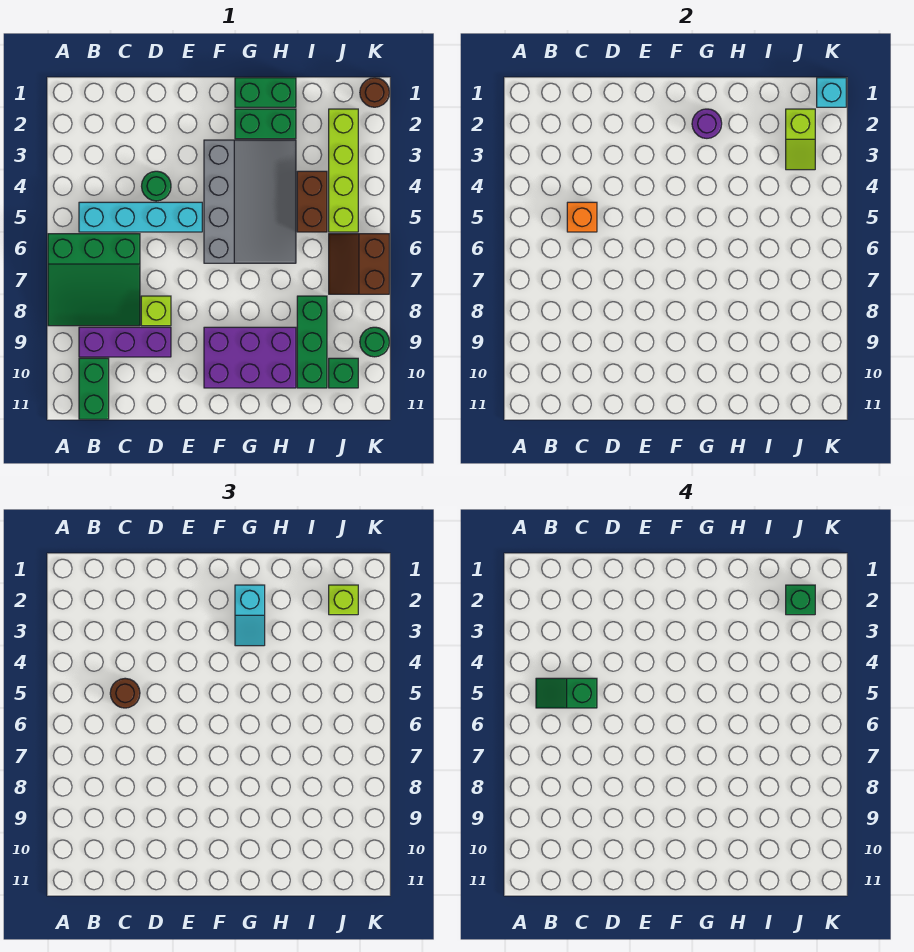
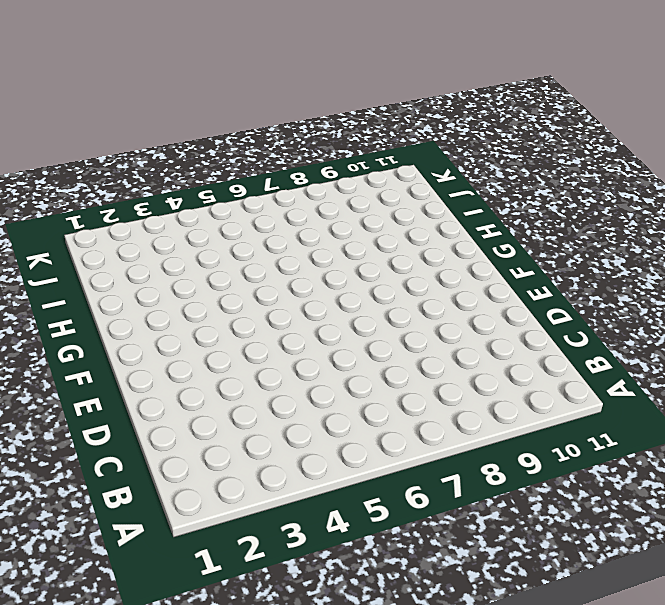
none -> green 3x3 slope [48,234,140,326]
none -> cyan 1x4 brick [79,202,202,232]
none -> purple 1x3 brick [79,327,171,357]

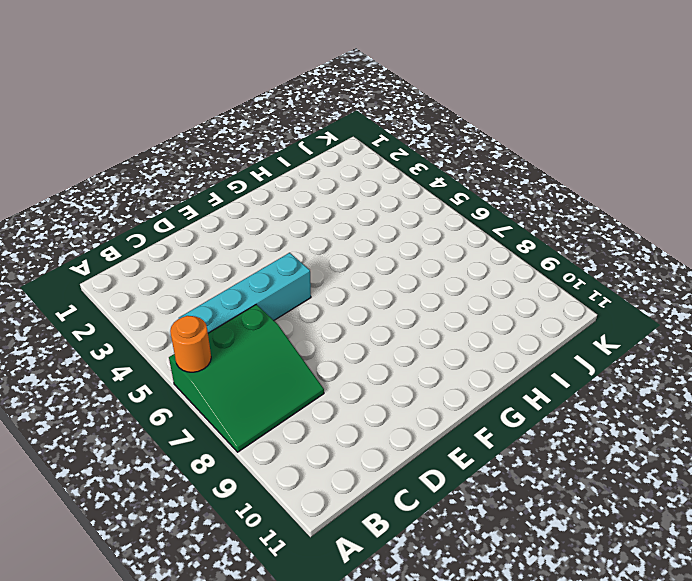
orange 1x1 round brick [170,316,211,372] -> none
none -> purple 1x3 brick [79,327,171,357]
none -> green 1x2 brick [79,358,109,419]
none -> green 1x1 round brick [142,171,171,201]

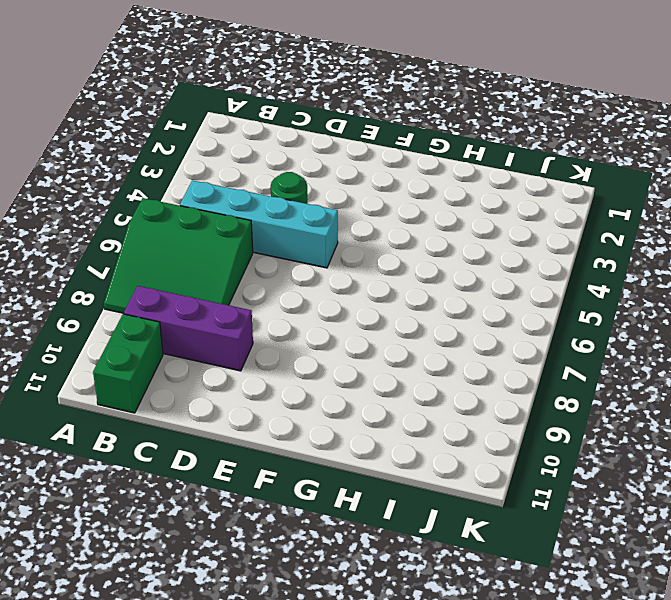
none -> lime 1x1 brick [141,296,171,326]
none -> grey 3x4 slope [204,140,296,263]
none -> purple 2x3 brick [204,327,296,388]

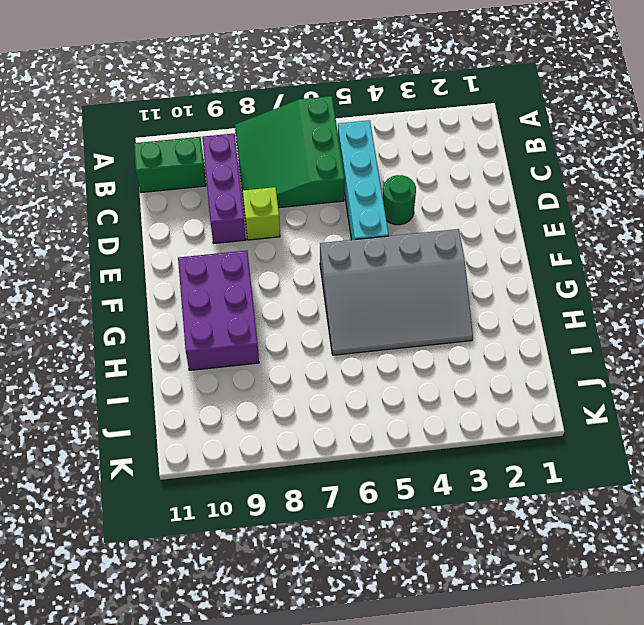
none -> green 1x2 brick [235,78,296,107]
none -> green 1x2 brick [235,109,296,139]
none -> brown 1x2 brick [297,171,327,232]

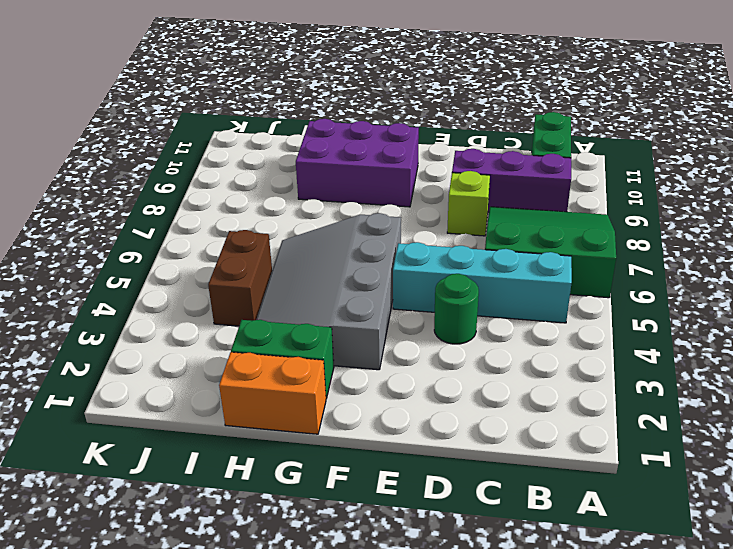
orange 1x2 brick [219,352,326,434] -> green 1x2 brick [235,78,296,107]
none -> green 1x3 brick [297,296,327,388]
none -> lime 1x4 brick [329,109,358,232]
none -> brown 2x2 slope [329,234,389,294]

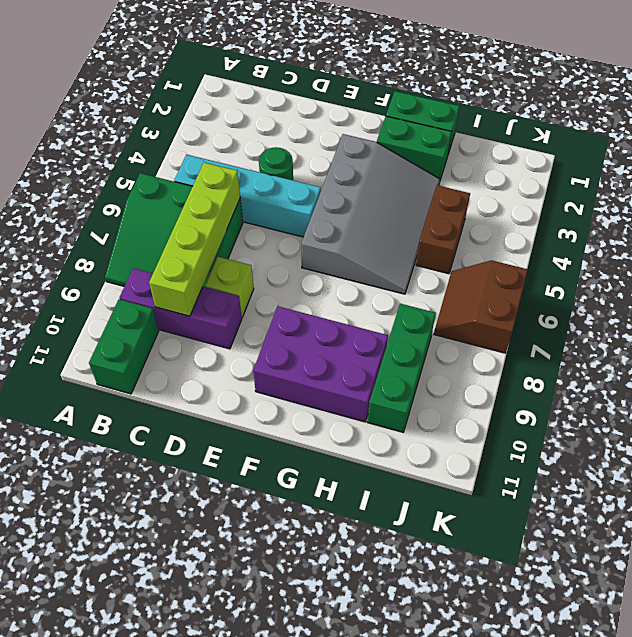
lime 1x4 brick [149,163,240,316] -> lime 1x4 brick moved to [329,109,358,232]
none -> green 1x1 brick [329,358,358,388]
none -> brown 1x1 round brick [360,78,389,107]
none -> green 1x1 round brick [360,327,389,357]

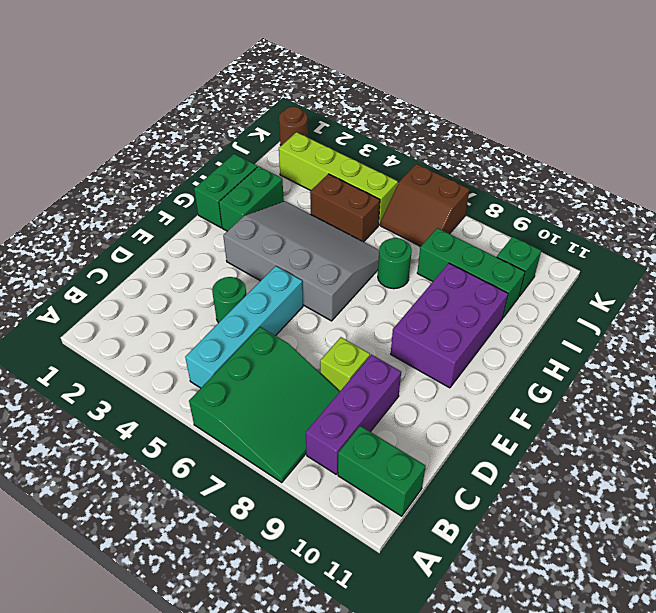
green 1x1 round brick [378,238,412,289] -> green 1x1 round brick moved to [360,327,389,357]
none -> orange 1x1 brick [567,202,597,232]
none -> purple 1x1 round brick [692,109,722,138]
none -> lime 1x2 slope [786,109,815,170]

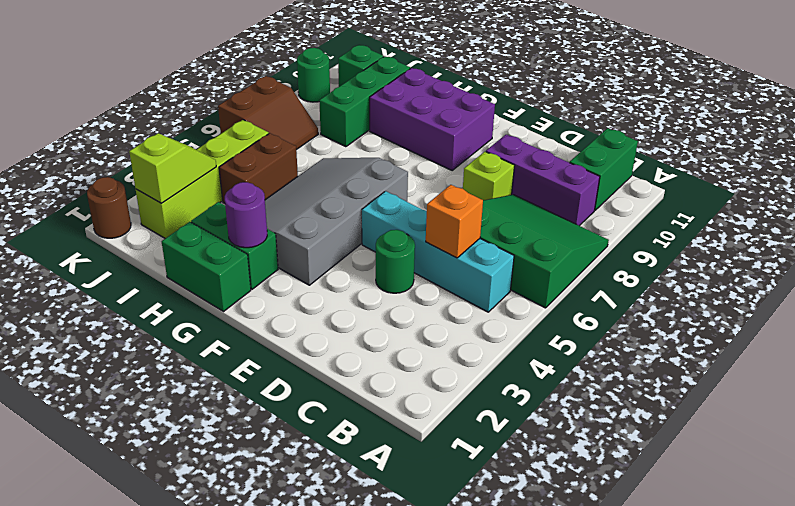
none -> cyan 1x1 brick [817,78,846,107]
none -> brown 1x1 round brick [110,678,140,708]
none -> cyan 1x2 slope [235,585,265,646]

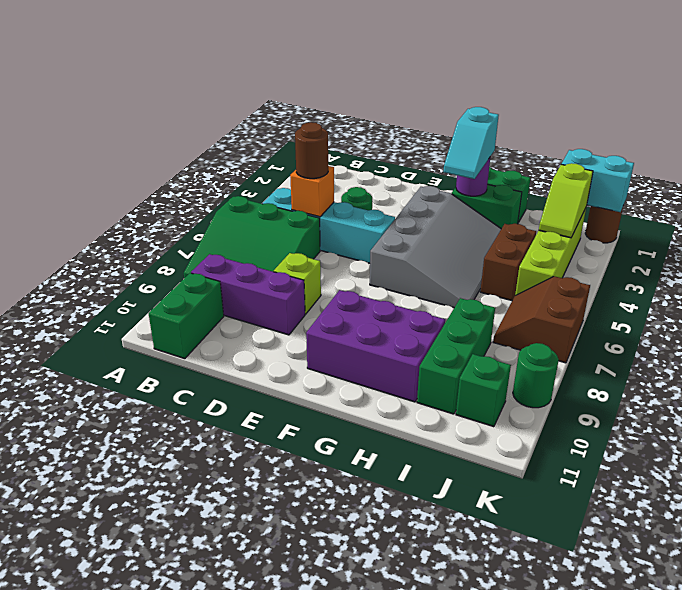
cyan 1x2 brick [562,149,634,212] -> cyan 1x1 brick [817,78,846,107]
none -> lime 1x1 brick [329,585,358,615]
none -> green 1x2 slope [536,678,597,708]
none -> green 1x1 brick [786,585,815,615]

